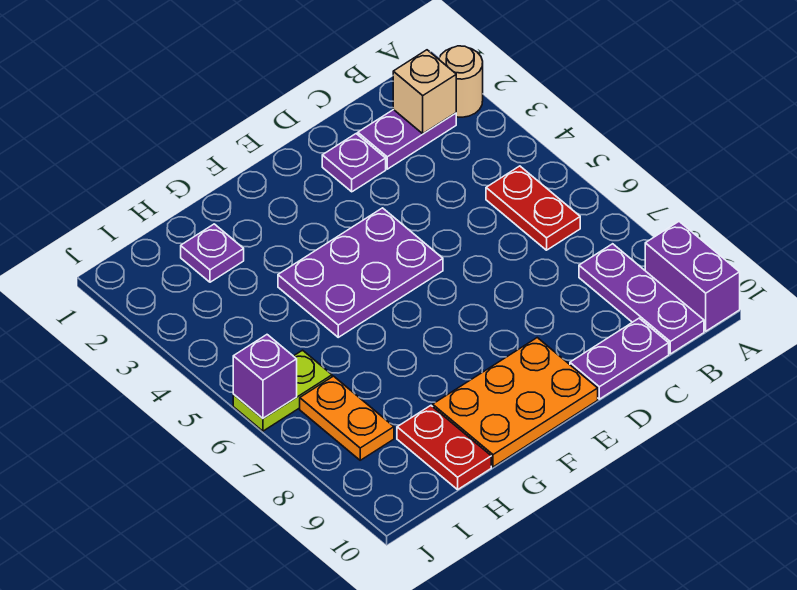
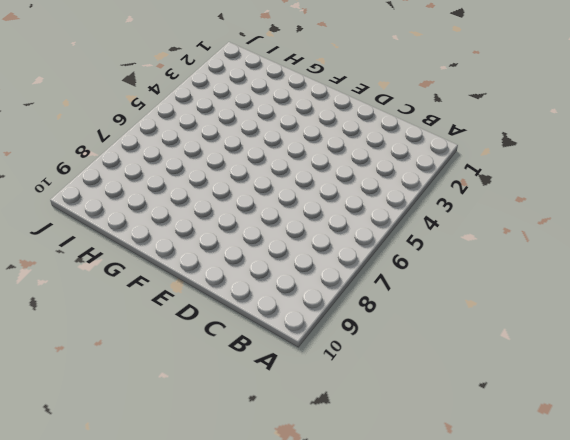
none -> tan 1x1 round brick [439,46,483,117]
none -> purple 1x2 brick [645,222,740,331]
none -> purple 1x2 plate [358,110,456,169]

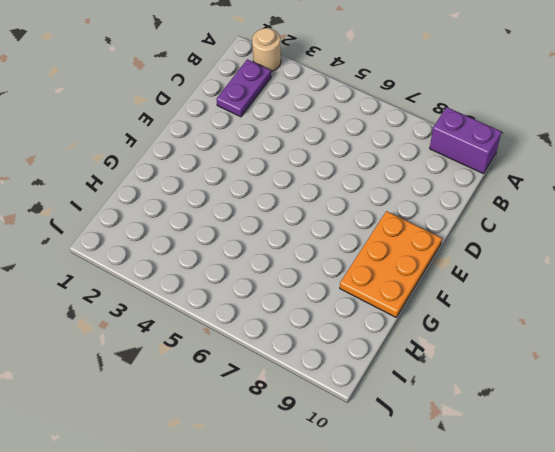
none -> red 1x2 plate [486,166,580,250]
none -> purple 1x3 plate [579,244,704,354]
none -> purple 1x2 plate [570,318,669,399]

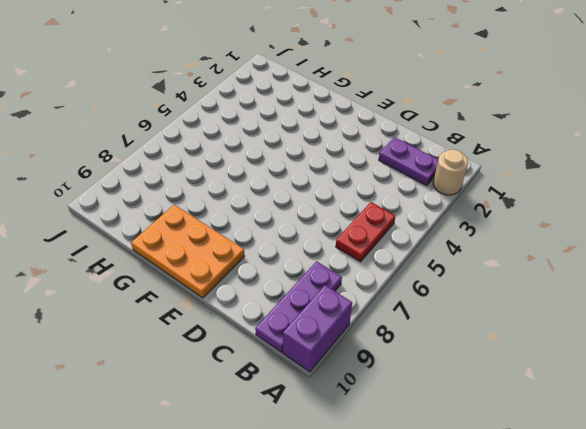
none -> purple 1x2 plate [570,318,669,399]
none -> purple 1x1 plate [322,134,386,192]
none -> purple 2x3 plate [278,208,443,337]

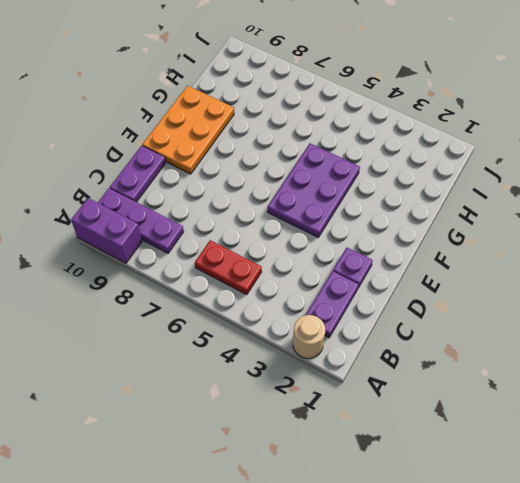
none -> purple 1x1 plate [181,224,244,282]
none -> red 1x2 plate [397,406,491,490]
none -> lime 1x2 plate [233,350,332,431]

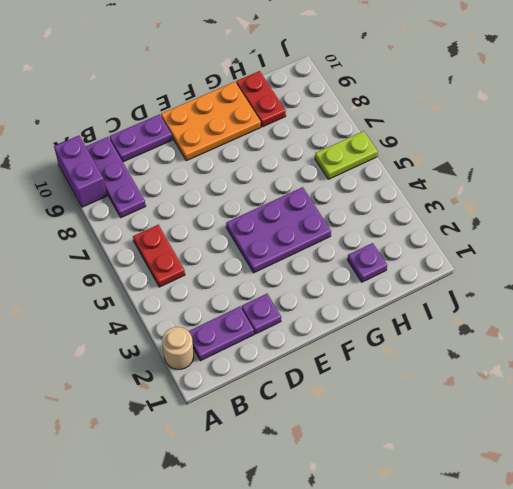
none -> orange 1x2 plate [300,376,394,460]
none -> tan 1x1 brick [393,50,456,134]
none -> purple 1x1 brick [233,335,297,418]

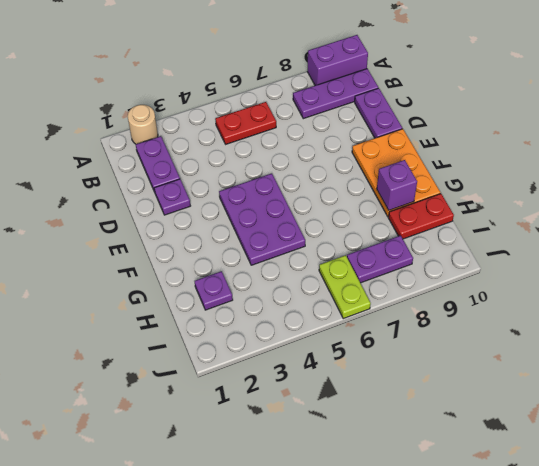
purple 1x1 brick [377,160,417,210] -> purple 1x1 brick moved to [233,335,297,418]
purple 1x2 plate [347,236,413,283] -> orange 1x2 plate [300,376,394,460]
none -> tan 1x1 brick [393,50,456,134]

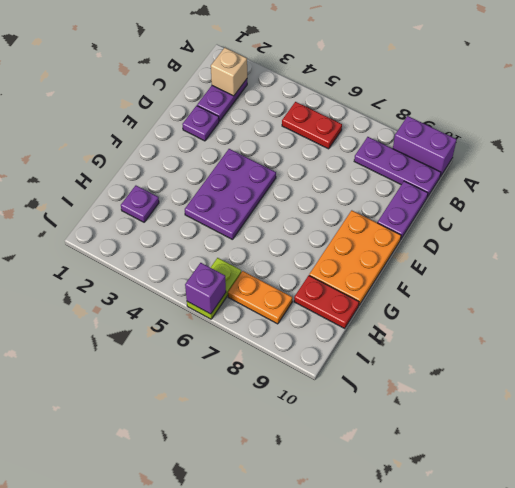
none -> tan 1x1 round brick [439,46,483,117]

